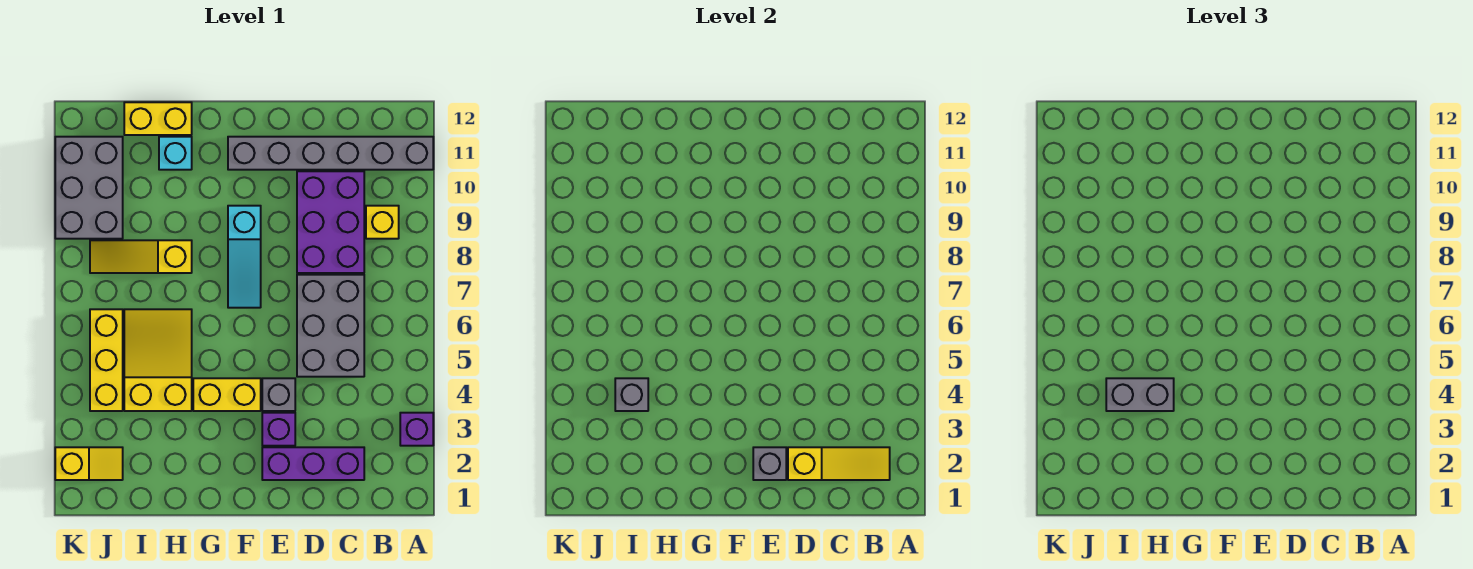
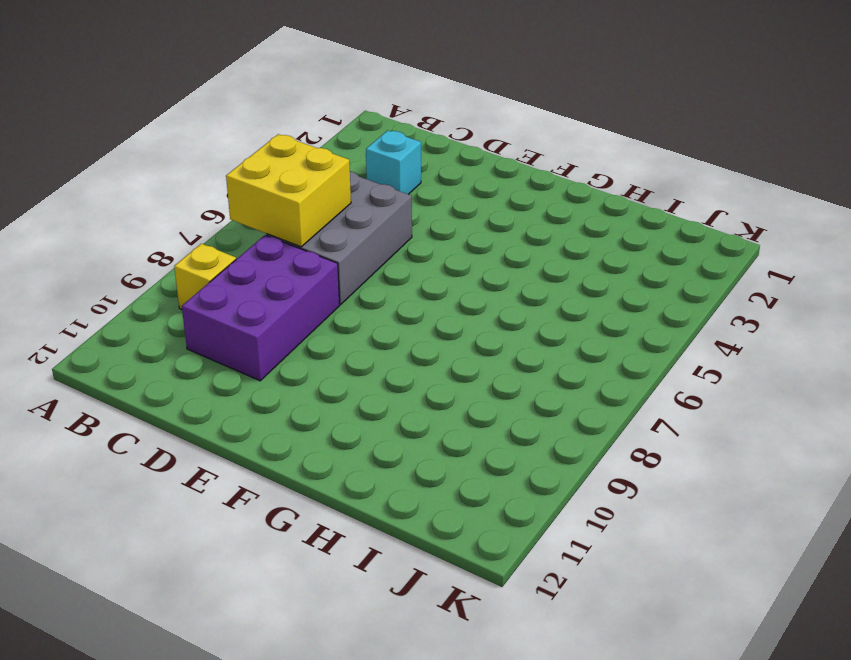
yellow 2x2 brick [226,134,351,247] -> none
cyan 1x1 brick [366,130,421,194] -> cyan 1x1 brick moved to [159,137,192,170]
none -> purple 1x1 brick [400,413,433,446]
none -> grey 1x6 brick [228,137,433,170]
none -> purple 1x3 brick [262,447,364,480]

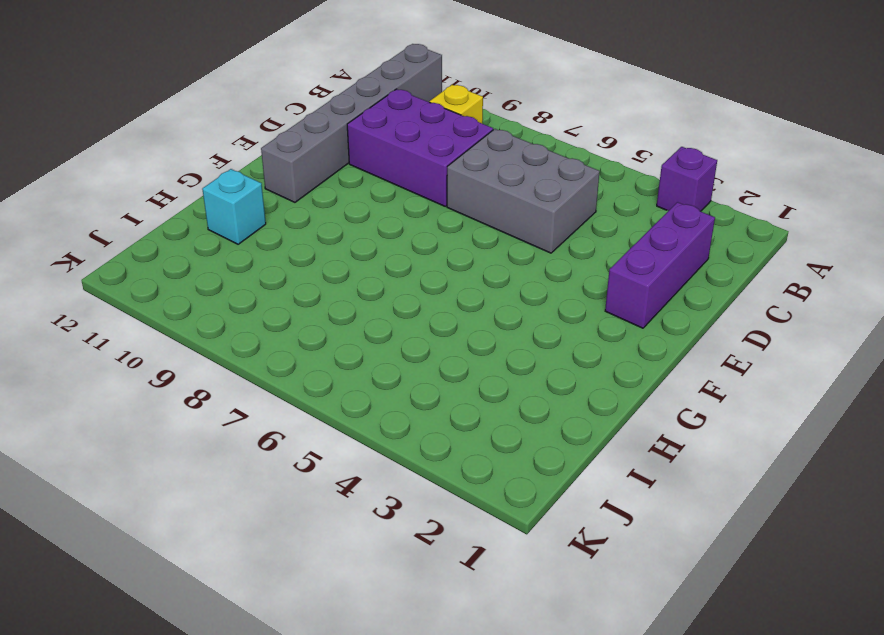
none -> purple 1x1 brick [262,413,295,446]
none -> grey 1x1 brick [262,378,295,411]
none -> yellow 1x2 brick [193,378,261,411]

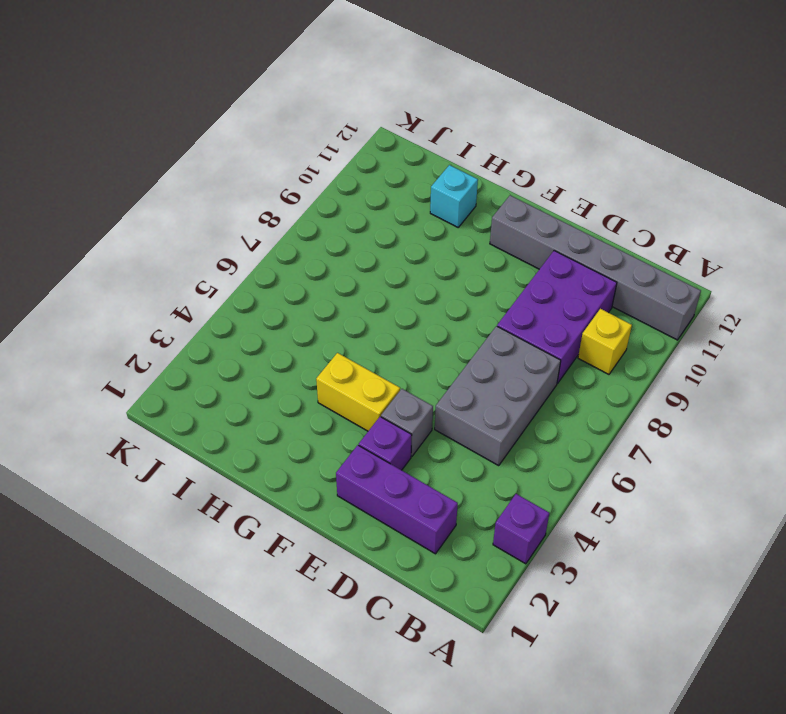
none -> cyan 1x3 slope [228,206,261,308]
none -> yellow 2x3 slope [124,309,192,411]
none -> yellow 1x3 slope [90,240,192,273]

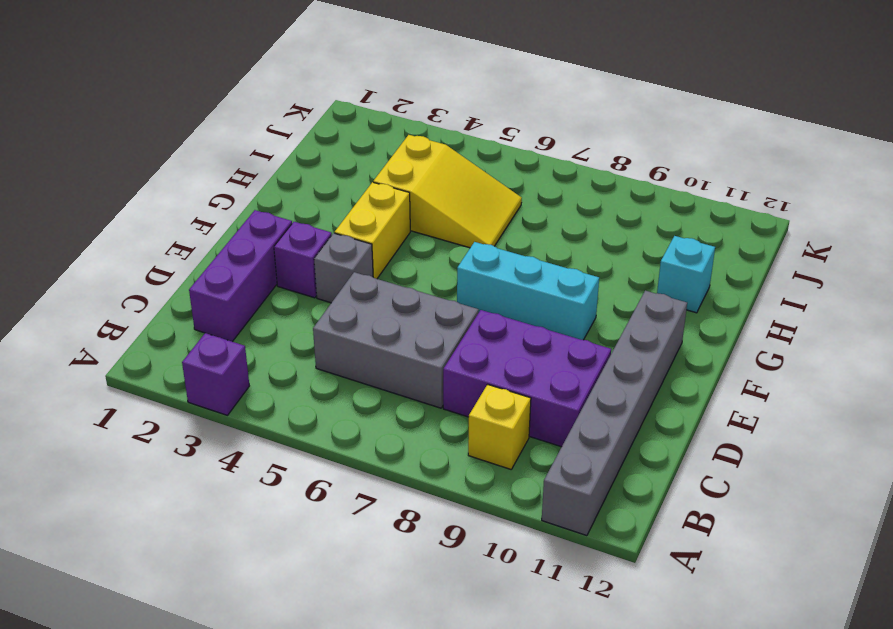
cyan 1x3 brick [457,242,599,340] -> cyan 1x3 slope [228,206,261,308]
none -> yellow 1x3 slope [90,240,192,273]
none -> yellow 1x2 brick [124,102,192,135]
none -> yellow 1x2 slope [55,447,123,480]

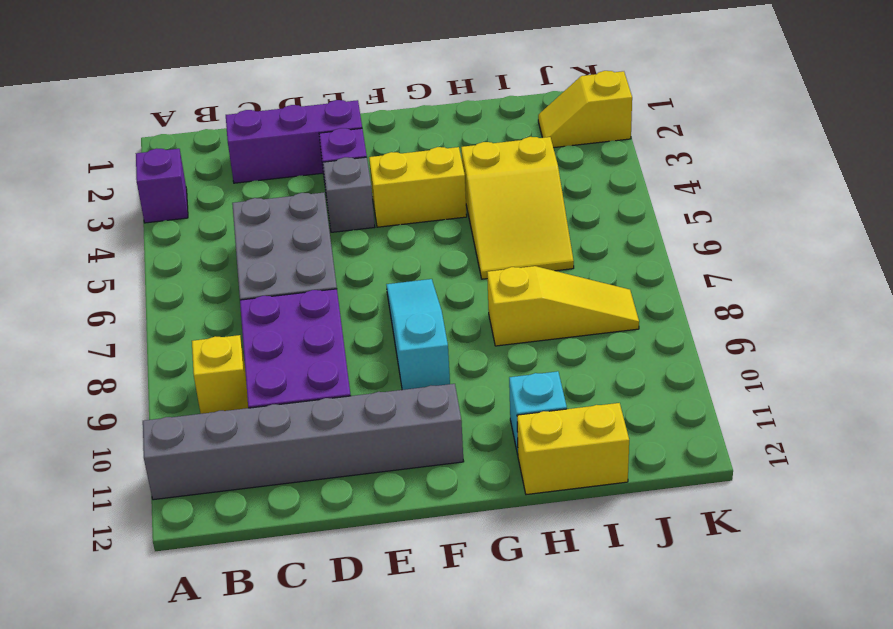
none -> yellow 1x3 brick [90,309,123,411]
none -> grey 2x3 brick [55,137,123,239]
none -> yellow 1x3 slope [788,447,890,480]

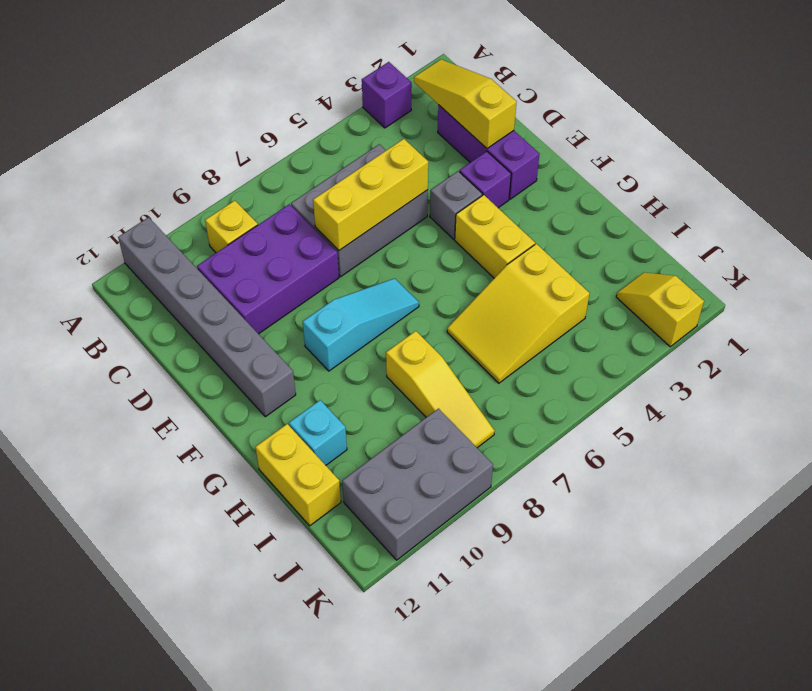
yellow 1x3 brick [313,139,428,250] -> yellow 1x3 brick moved to [90,309,123,411]
none -> grey 1x1 brick [753,447,786,480]
none -> grey 1x1 brick [615,378,648,411]
none -> grey 1x2 brick [1106,378,1174,411]

